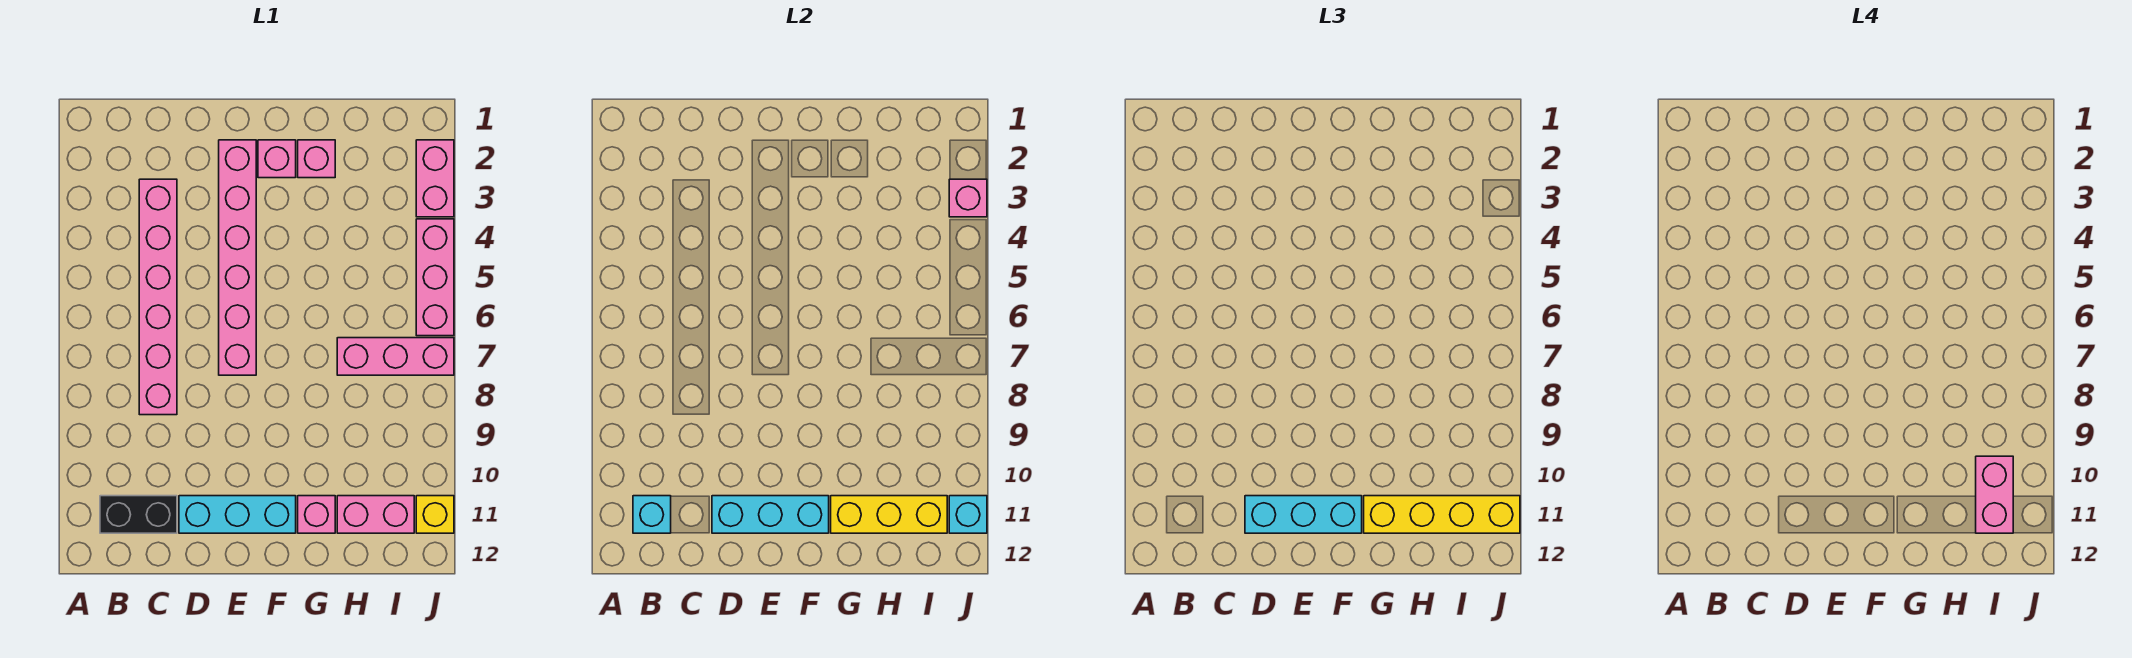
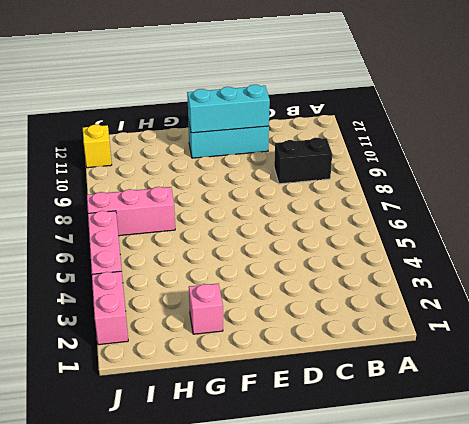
black 1x2 brick [274,138,332,184] -> black 1x2 brick moved to [100,496,177,533]
none -> pink 1x6 brick [139,179,177,415]
none -> pink 1x6 brick [219,140,256,375]
none -> pink 1x1 brick [258,140,296,178]

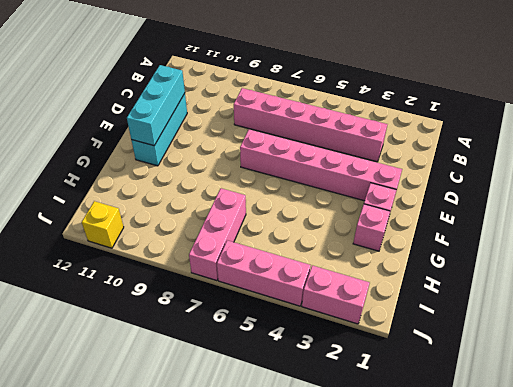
none -> black 1x2 brick [100,496,177,533]
none -> pink 1x1 brick [298,496,335,533]
none -> pink 1x2 brick [337,496,414,533]

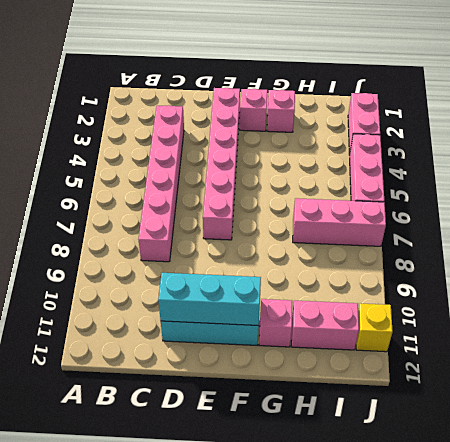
none -> black 1x2 brick [100,496,177,533]
none -> cyan 1x1 brick [633,496,671,533]
none -> yellow 1x3 brick [831,496,947,533]

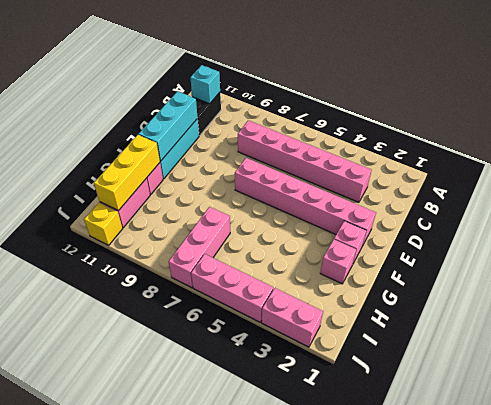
none -> pink 1x1 brick [949,179,987,217]
none -> cyan 1x1 brick [949,496,987,533]
none -> cyan 1x3 brick [1245,496,1362,533]

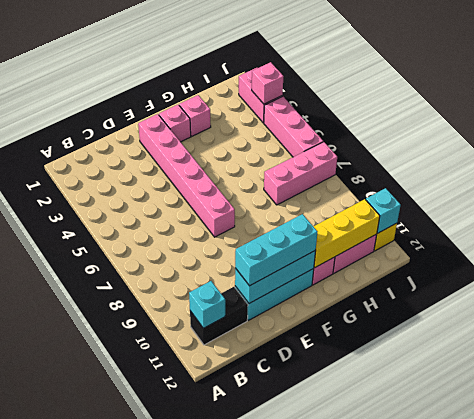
none -> pink 1x6 brick [139,179,177,415]
none -> yellow 1x4 brick [1364,496,1520,533]
none -> pink 1x2 brick [1976,456,2013,533]

